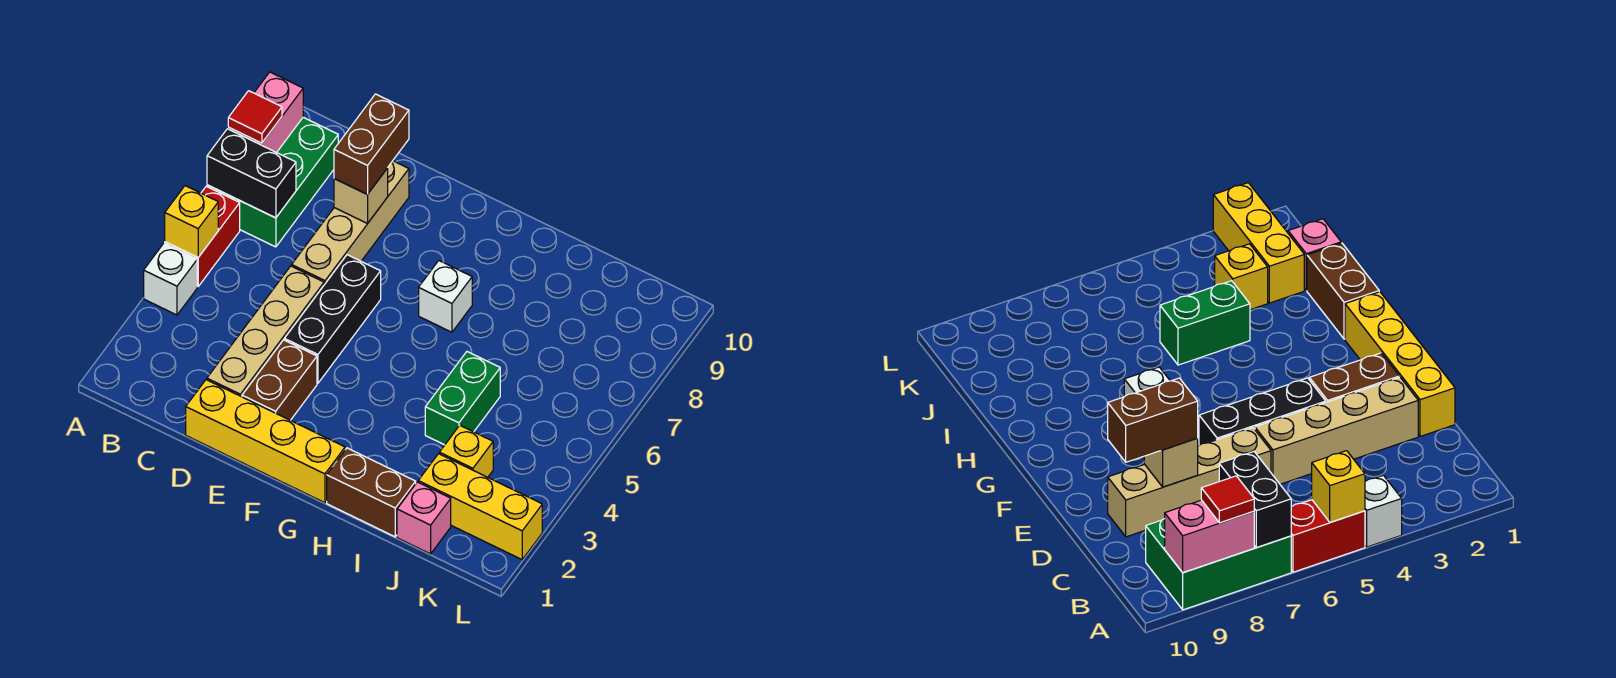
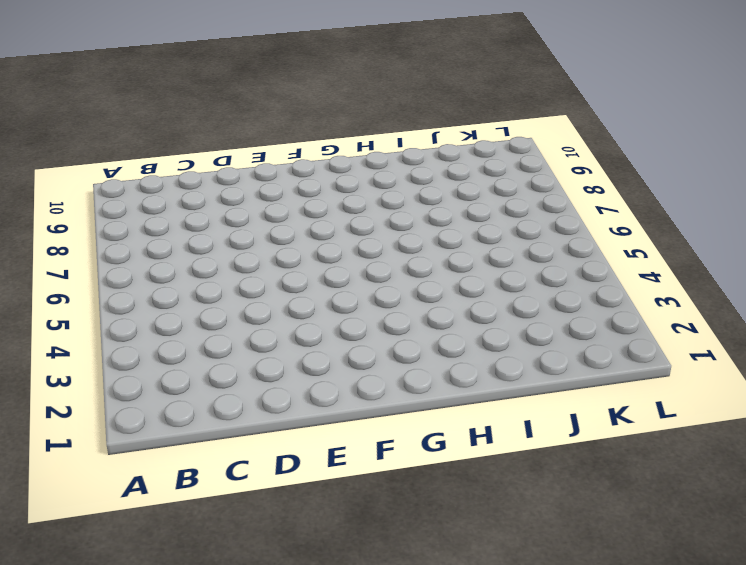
none -> white 1x1 brick [144,243,197,315]
none -> red 1x2 brick [165,186,240,286]
none -> green 2x3 brick [207,117,338,247]

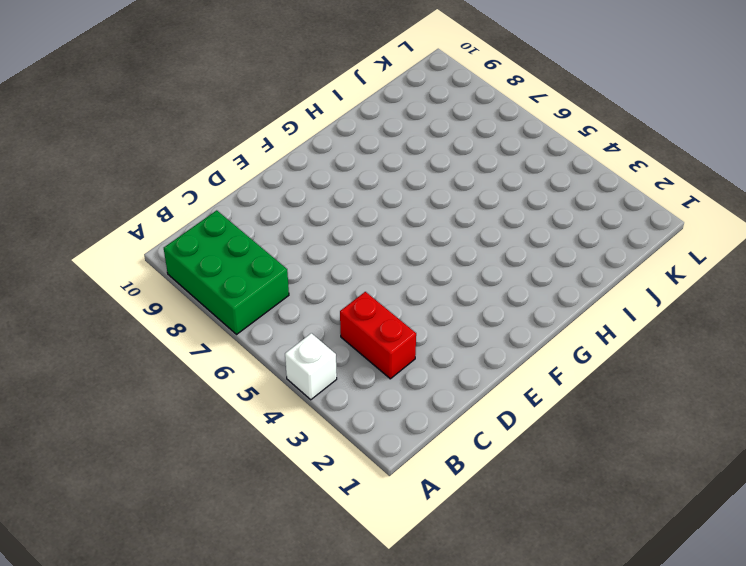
red 1x2 brick [340,292,416,379] -> red 1x2 brick moved to [165,186,240,286]
none -> yellow 1x4 brick [186,380,345,503]
none -> tan 1x4 brick [207,266,324,397]
none -> tan 1x4 brick [292,161,409,285]

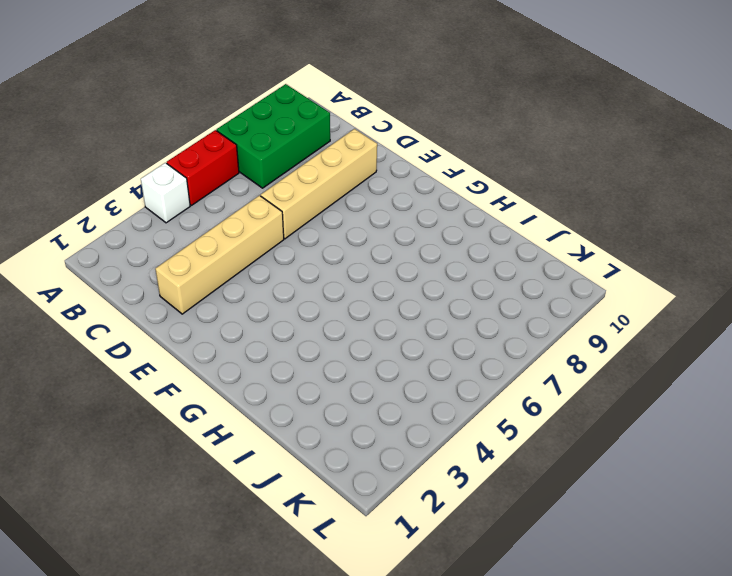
none -> yellow 1x4 brick [186,380,345,503]
none -> brown 1x2 brick [242,340,317,420]
none -> black 1x3 brick [284,255,381,383]

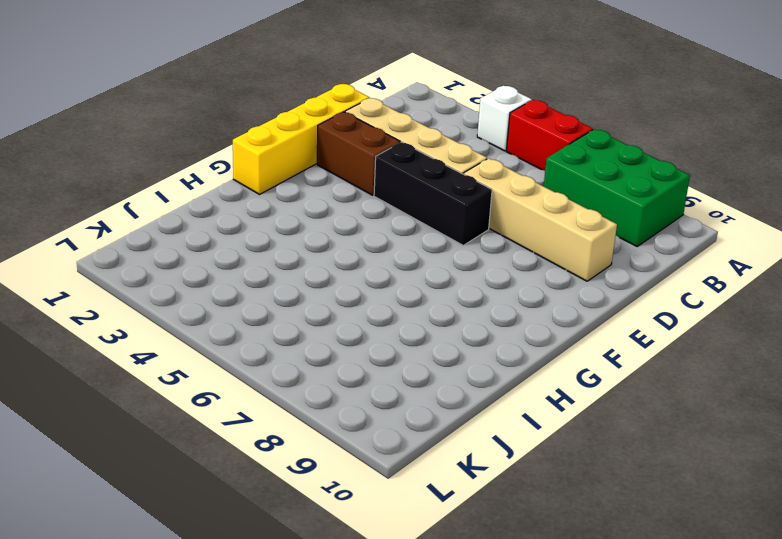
none -> white 1x1 brick [419,261,472,332]
none -> brown 1x2 brick [327,448,416,537]
none -> green 1x2 brick [425,352,500,445]

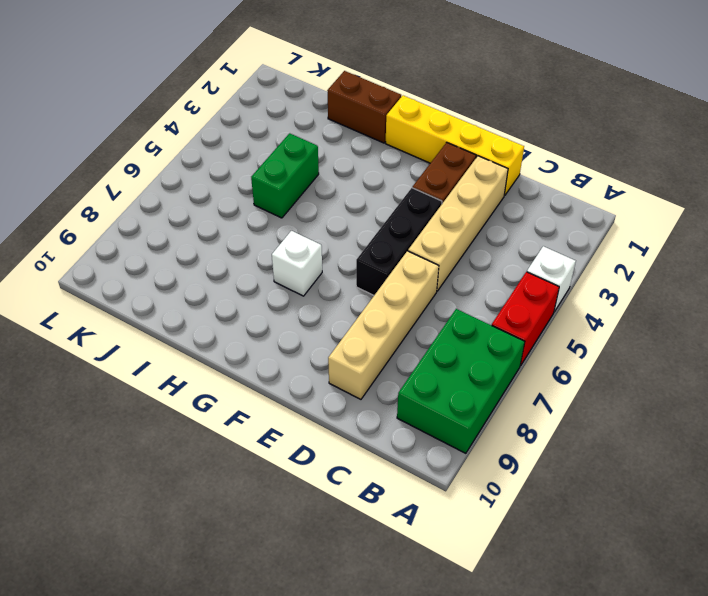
none -> pink 1x1 brick [397,482,451,554]
none -> yellow 1x3 brick [418,454,542,560]
none -> yellow 1x1 brick [439,425,493,477]

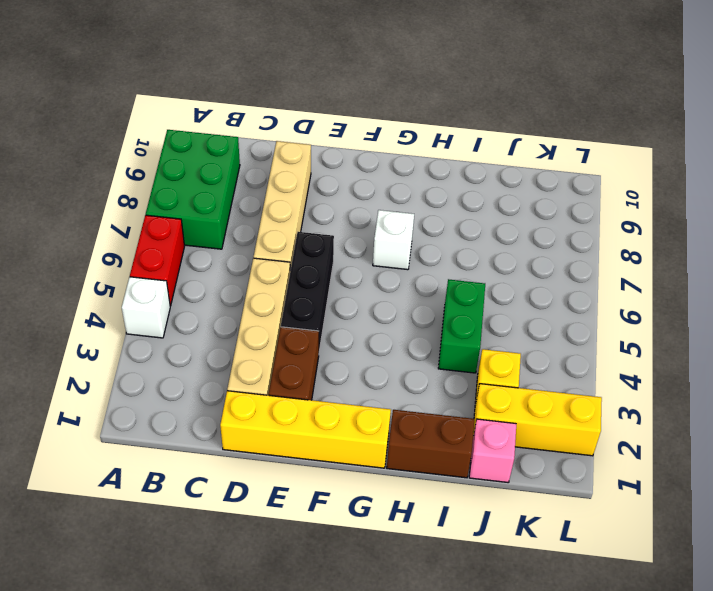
none -> yellow 1x1 brick [165,186,218,257]
none -> black 1x2 brick [207,129,296,218]
none -> pink 1x2 brick [228,72,303,153]

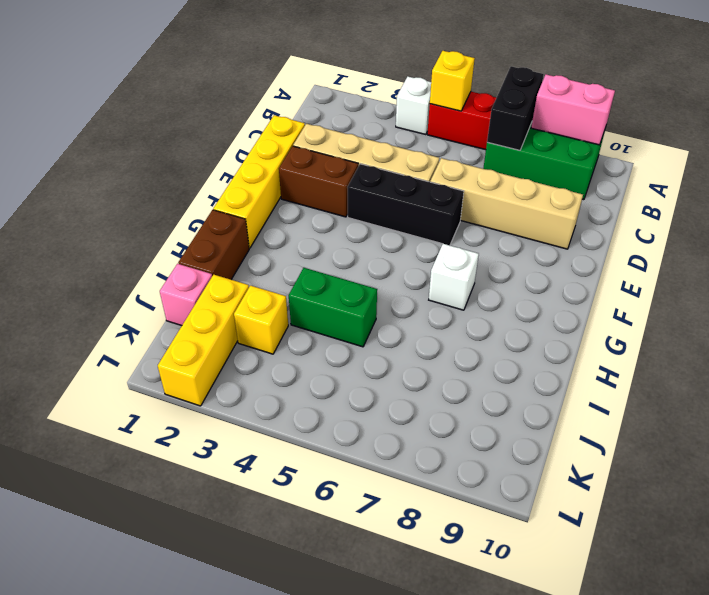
none -> tan 1x1 brick [334,168,388,224]
none -> red 1x1 tile [228,91,282,143]
none -> brown 1x2 brick [334,94,409,194]

